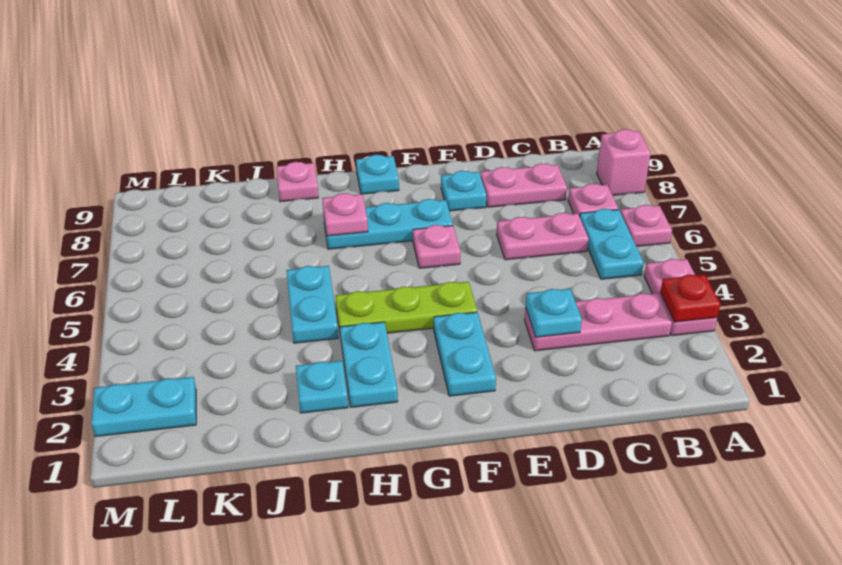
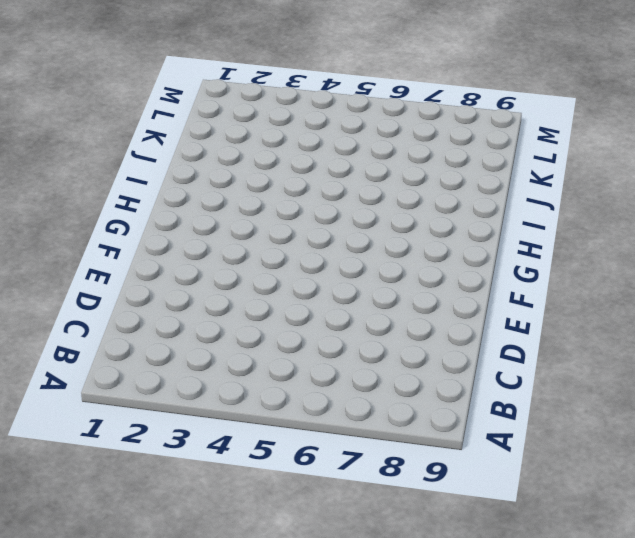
none -> pink 1x2 plate [644,259,717,336]
none -> pink 1x1 plate [621,205,672,247]
none -> pink 1x1 brick [597,129,651,195]

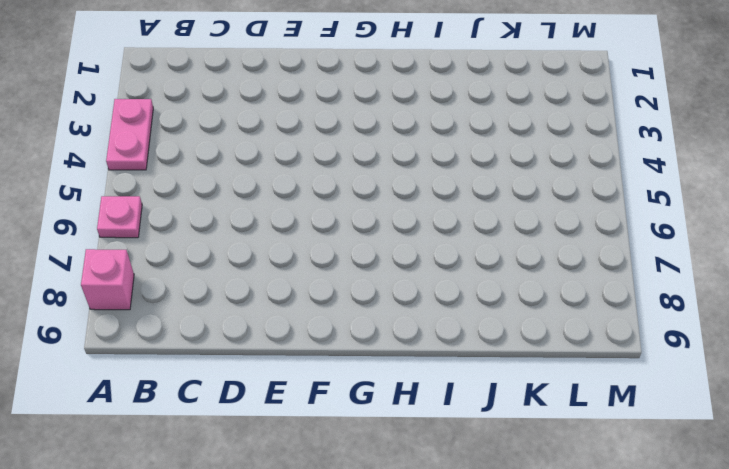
none -> pink 1x3 plate [525,293,672,351]
none -> cyan 1x2 plate [580,209,644,279]
none -> pink 1x1 plate [568,184,618,216]

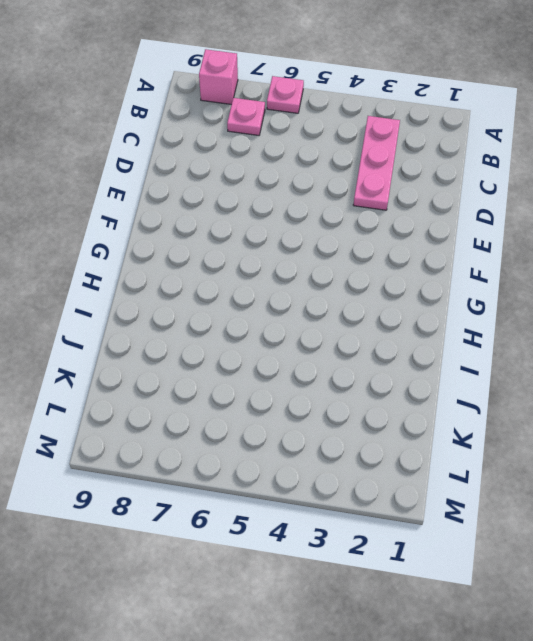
none -> pink 1x2 plate [644,259,717,336]
none -> cyan 1x2 plate [580,209,644,279]
none -> pink 1x2 plate [497,213,589,260]

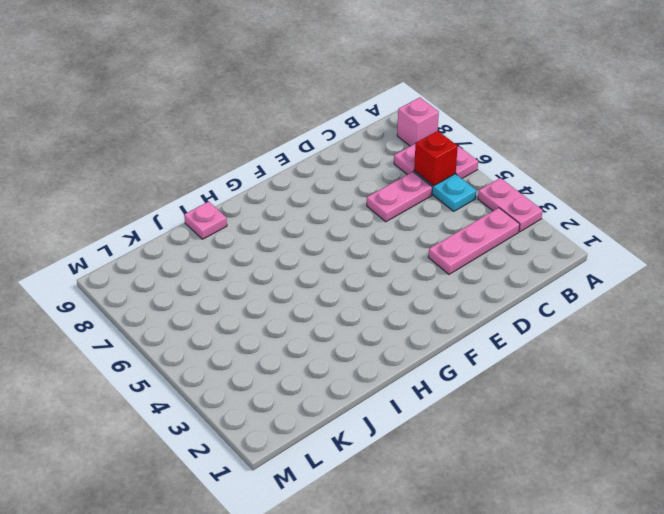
red 1x1 brick [414,131,458,186] -> none
none -> pink 1x2 plate [481,163,567,207]
none -> cyan 1x1 plate [441,171,486,211]
none -> cyan 1x2 plate [434,312,496,396]

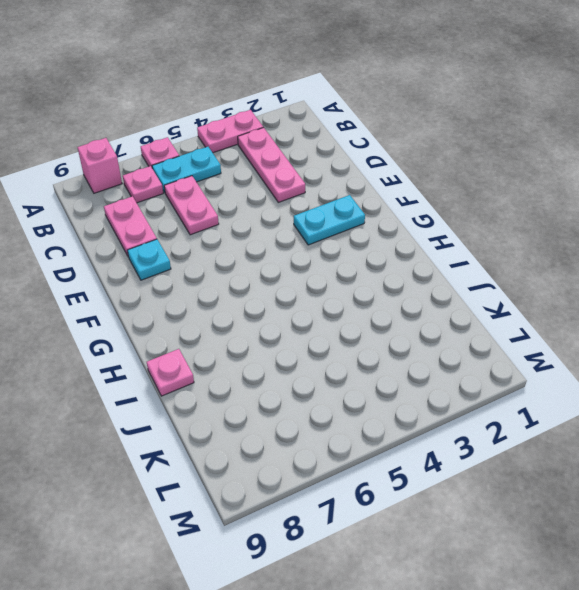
none -> lime 1x3 plate [336,282,477,336]
none -> pink 1x1 plate [413,225,461,268]
none -> cyan 1x3 plate [324,199,453,249]

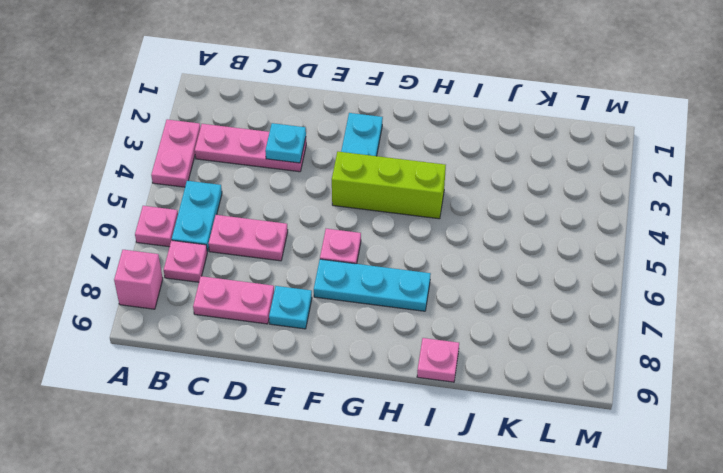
lime 1x3 brick [332,152,446,219] -> lime 1x3 plate [336,282,477,336]
none -> cyan 1x1 plate [356,155,399,194]
none -> cyan 1x2 plate [340,322,398,407]
none -> cyan 1x1 plate [296,361,348,413]

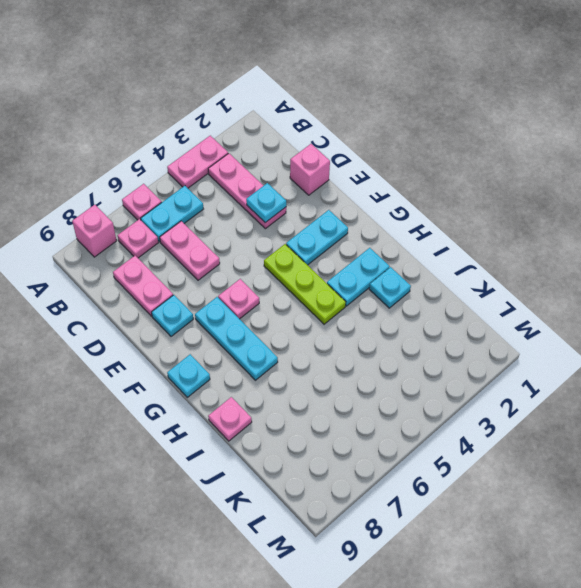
pink 1x1 brick [290,144,330,195] -> none
none -> cyan 1x2 plate [286,266,338,343]
none -> cyan 1x2 plate [91,377,196,437]
none -> red 1x1 plate [660,275,721,322]

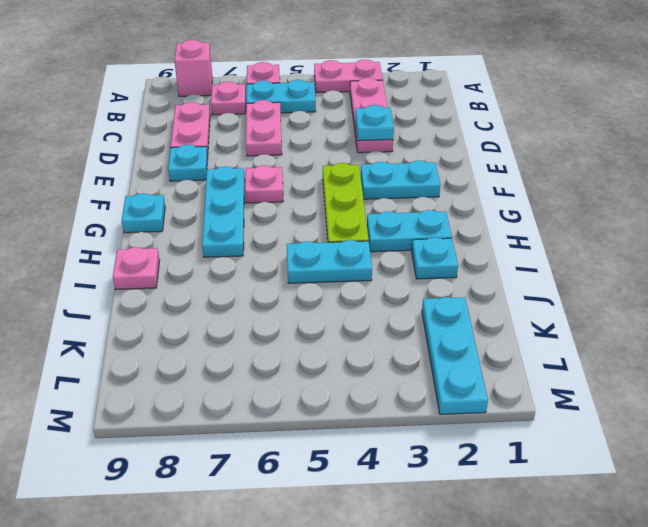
cyan 1x3 plate [422,297,488,414] -> cyan 1x2 plate [91,377,196,437]
none -> red 1x1 plate [660,275,721,322]
none -> pink 1x1 plate [322,193,368,236]

